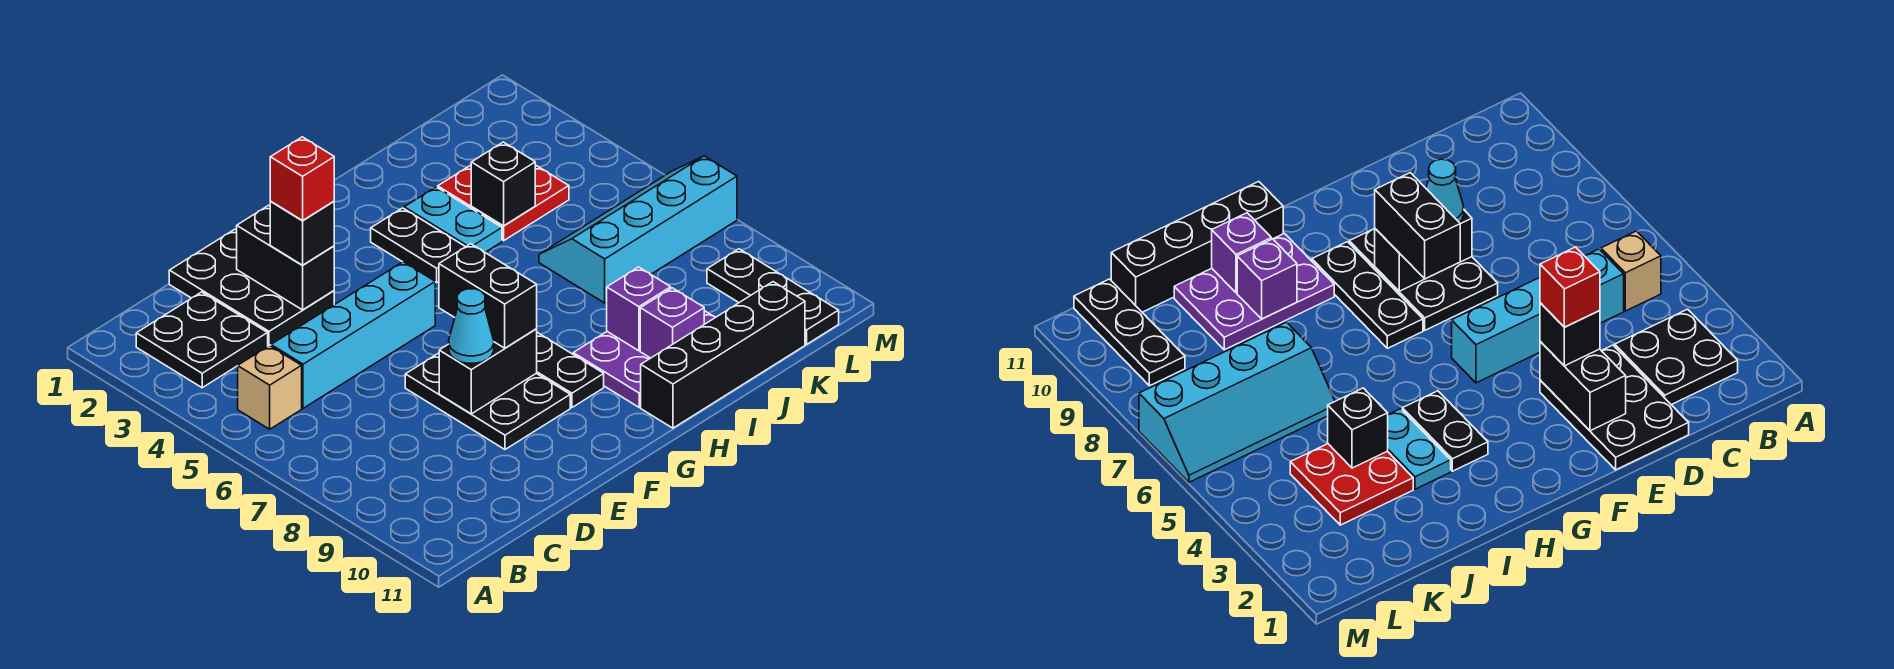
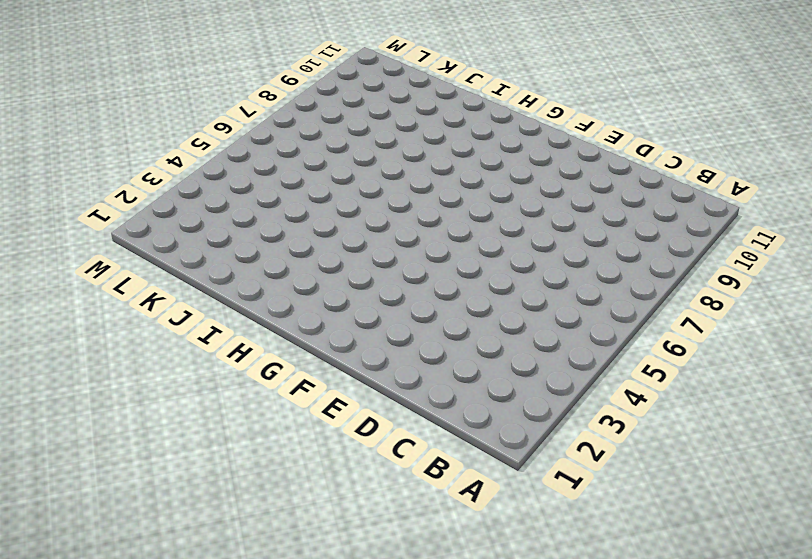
none -> black 2x2 plate [136,292,268,388]
none -> tan 1x1 brick [238,346,302,429]
none -> cyan 1x4 brick [271,262,435,408]

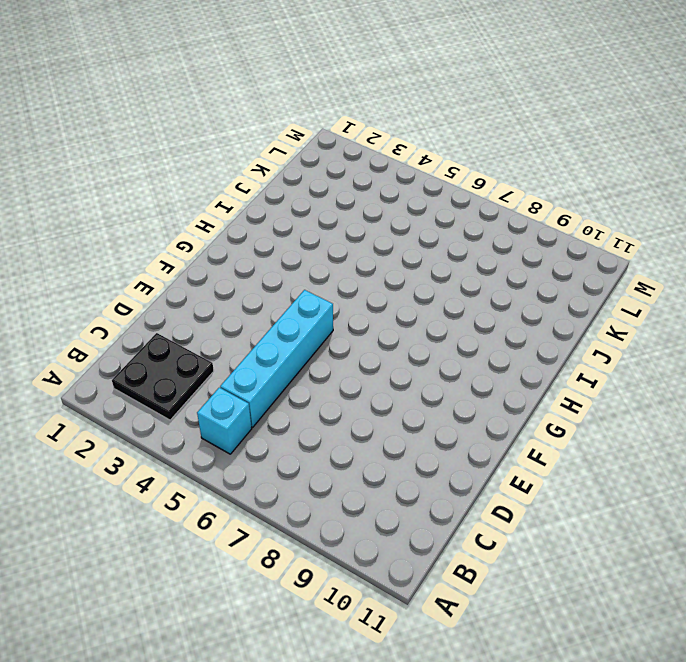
cyan 1x1 brick [197,388,252,454] -> tan 1x1 brick [238,346,302,429]
none -> black 2x3 plate [169,229,334,346]
none -> black 2x3 plate [405,353,570,449]
none -> black 1x3 plate [537,333,604,408]

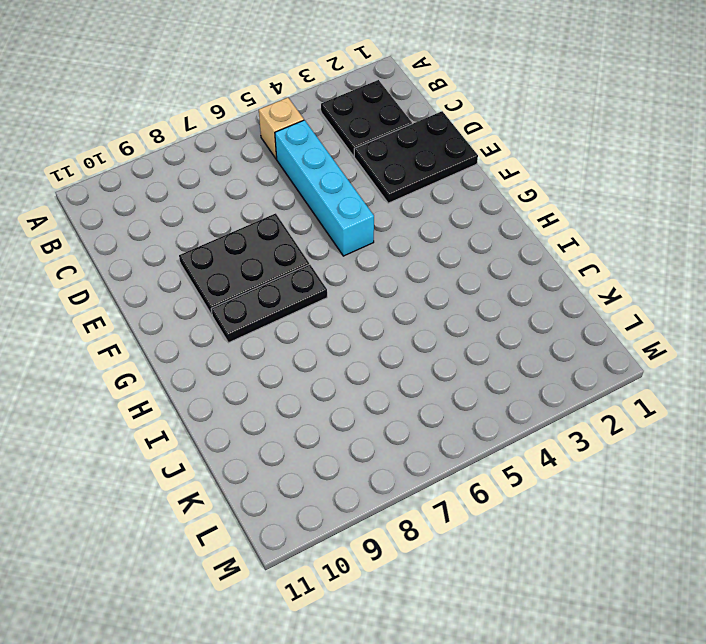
none -> black 1x2 plate [371,208,465,283]
none -> purple 2x3 plate [573,311,716,407]
none -> black 1x4 brick [641,282,805,428]

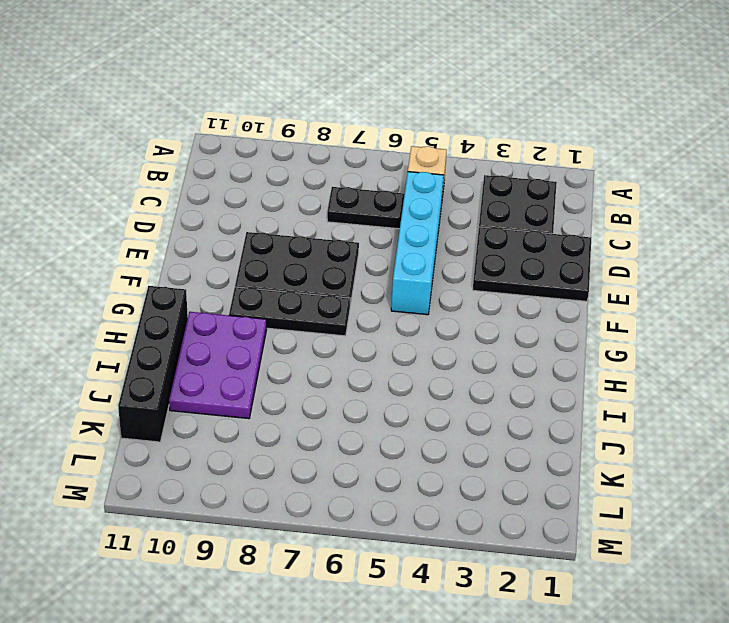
black 1x2 plate [327,187,405,229] -> black 1x2 plate moved to [371,208,465,283]
none -> cyan 1x2 plate [404,187,502,252]
none -> red 2x2 plate [438,165,569,241]
none -> cyan 2x4 slope [539,156,737,303]

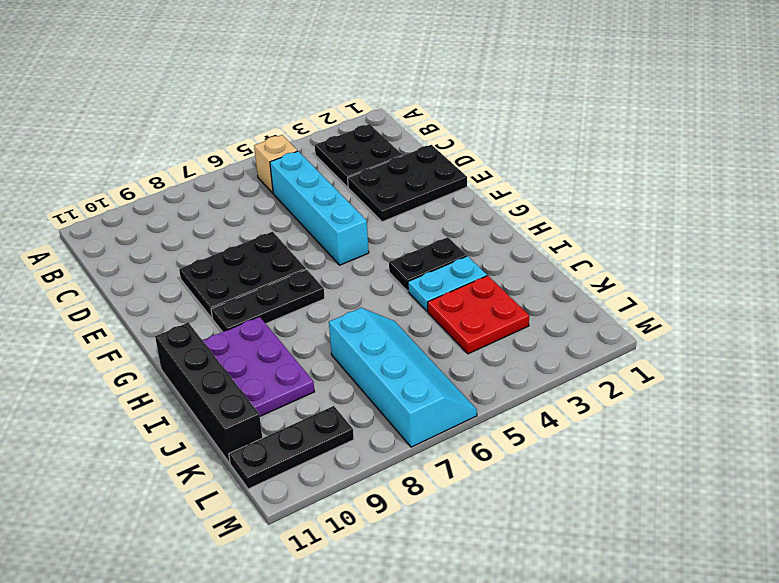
none -> black 1x2 brick [237,206,334,310]
none -> black 1x2 brick [439,329,537,414]
none -> purple 1x1 brick [607,267,671,351]

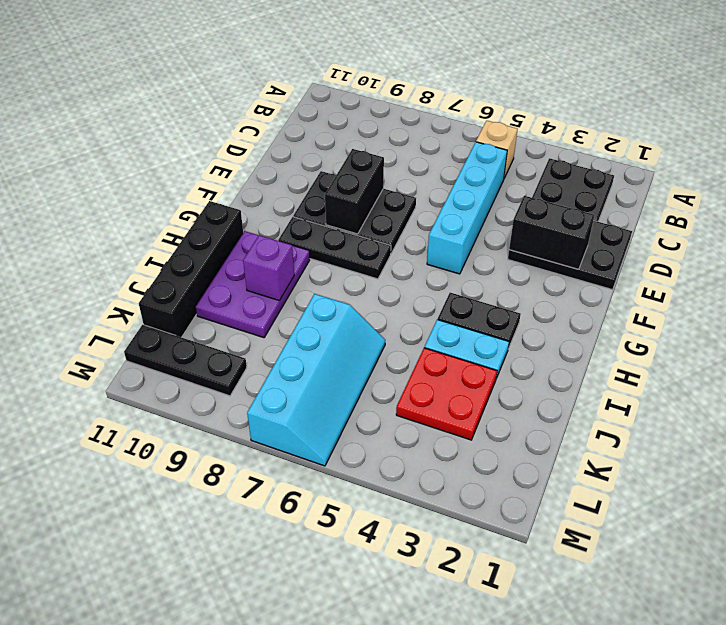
none -> purple 1x1 brick [640,288,704,358]
none -> black 1x1 brick [471,142,535,226]
none -> black 1x1 brick [270,202,334,265]

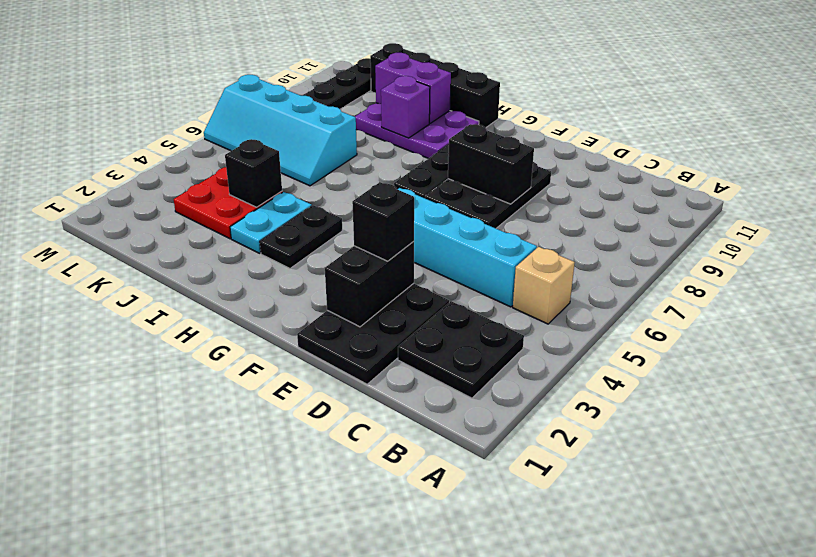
purple 1x2 brick [375,53,451,123] -> purple 1x1 brick [640,288,704,358]
none -> cyan 1x1 cone [449,289,494,363]
none -> black 1x2 brick [439,244,537,348]
none -> red 1x1 brick [270,137,334,221]

